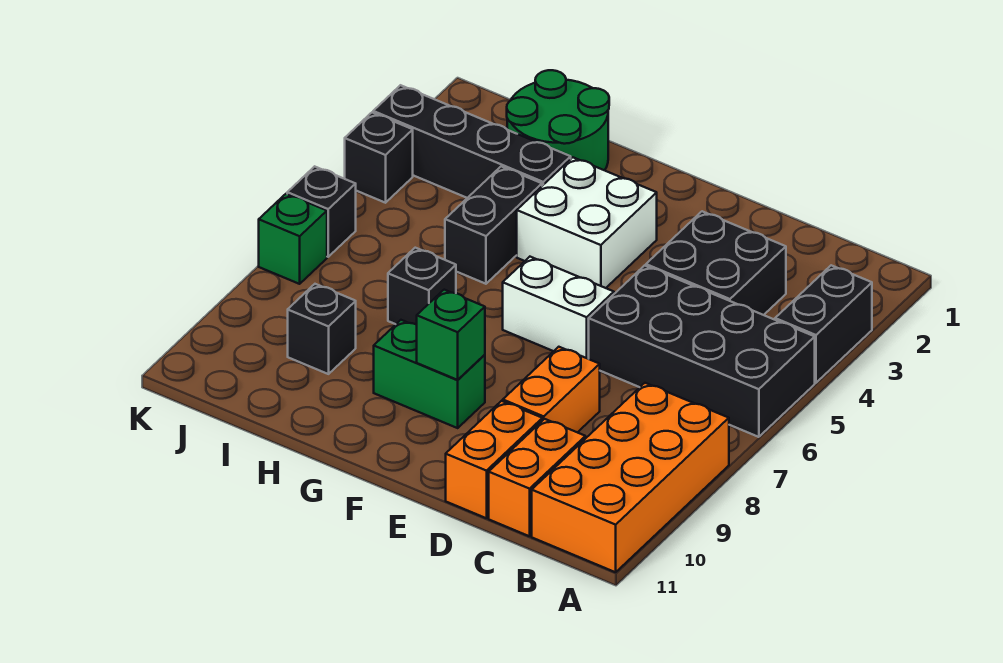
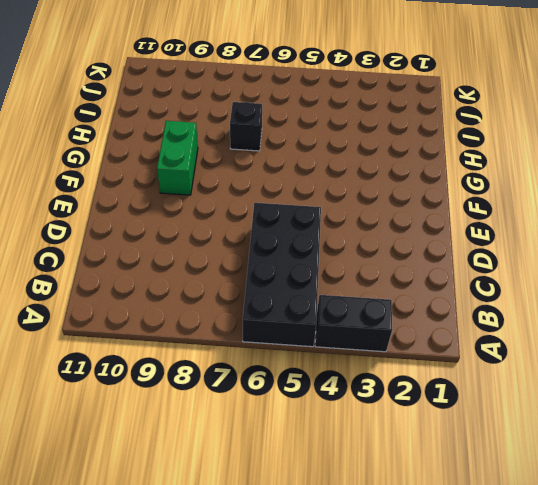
none -> orange 2x4 brick [532,383,729,572]
none -> black 2x2 brick [646,211,786,315]
none -> orange 1x2 brick [489,419,585,536]

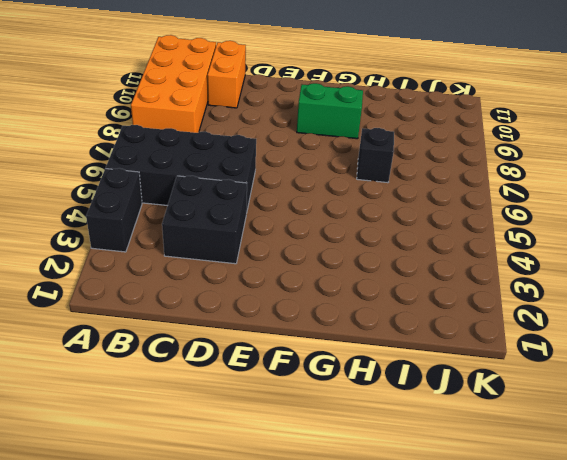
none -> orange 1x2 brick [503,347,600,432]
none -> orange 1x2 brick [446,401,542,518]
none -> white 1x2 brick [503,257,614,359]

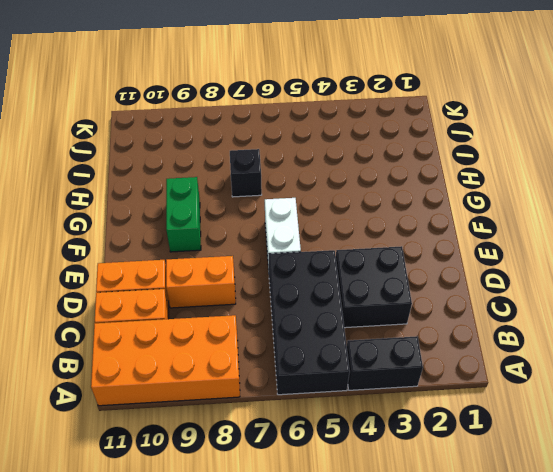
none -> white 2x2 brick [517,157,657,288]
none -> green 2x2 round brick [507,70,609,170]
none -> black 1x4 brick [373,85,571,198]

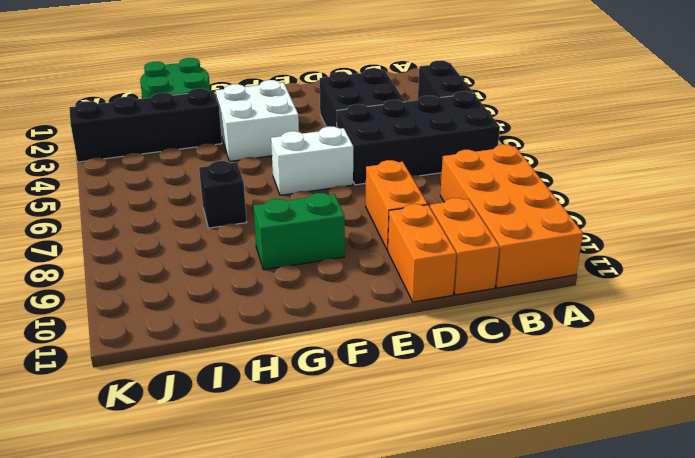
none -> black 1x2 brick [445,166,542,284]
none -> black 1x1 brick [288,284,356,374]
none -> black 1x1 brick [345,113,413,203]

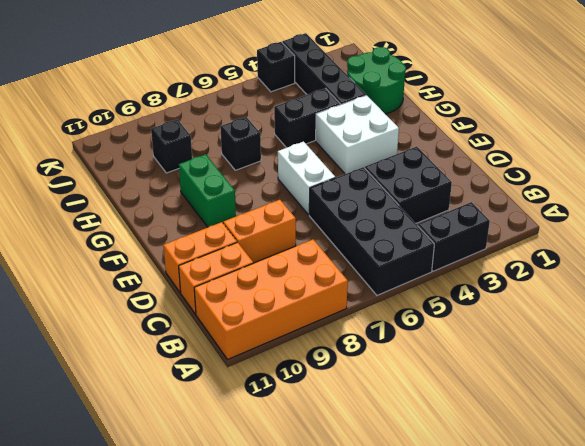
none -> black 1x1 brick [287,166,356,257]
none -> green 1x1 brick [259,194,327,284]
none -> green 1x1 brick [417,290,485,380]

